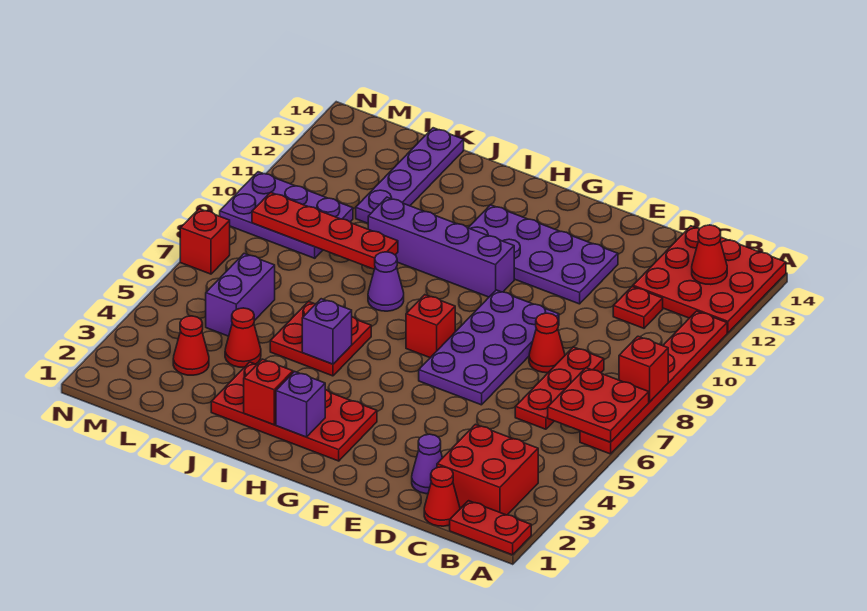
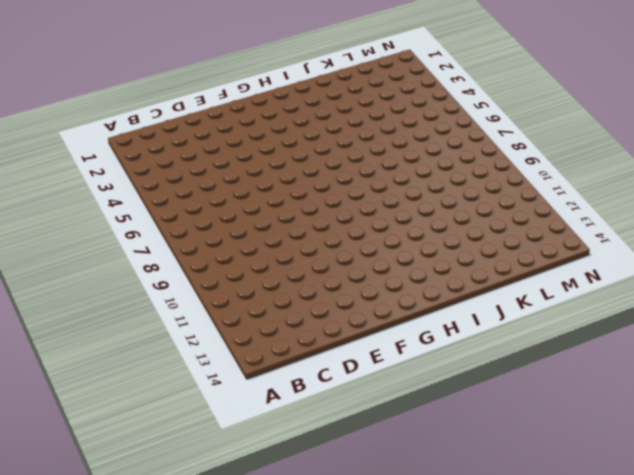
none -> red 1x2 plate [450,501,531,555]
none -> red 1x6 plate [580,311,727,454]
none -> red 3x3 plate [633,226,786,333]

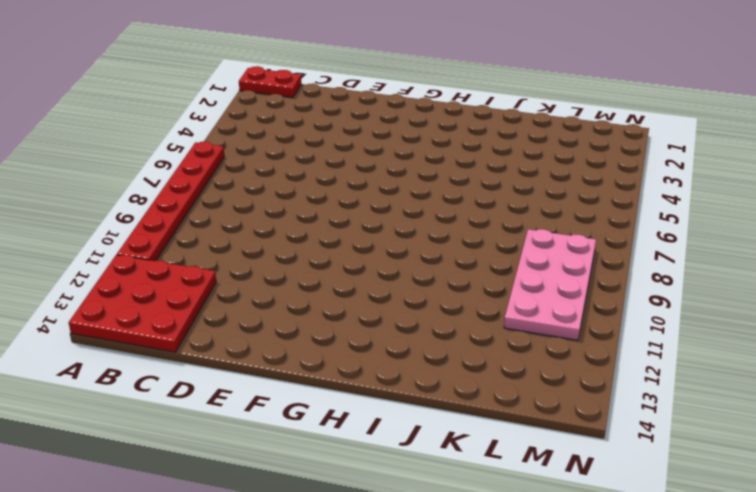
pink 2x4 plate [504,229,596,340] -> purple 2x3 plate [220,172,353,258]
none -> red 2x2 brick [437,424,538,515]
none -> red 1x1 cone [424,467,460,526]
none -> red 1x3 plate [515,347,604,429]

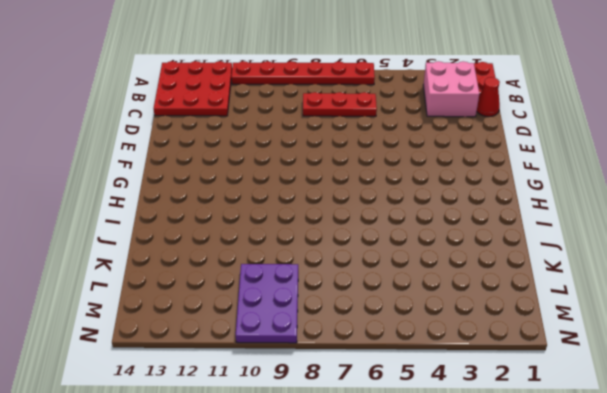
pink 2x2 brick [423,61,479,117] -> red 2x2 brick [437,424,538,515]
none -> red 1x1 plate [613,286,663,328]
none -> purple 1x1 cone [412,434,442,494]
none -> red 1x1 cone [529,313,565,373]

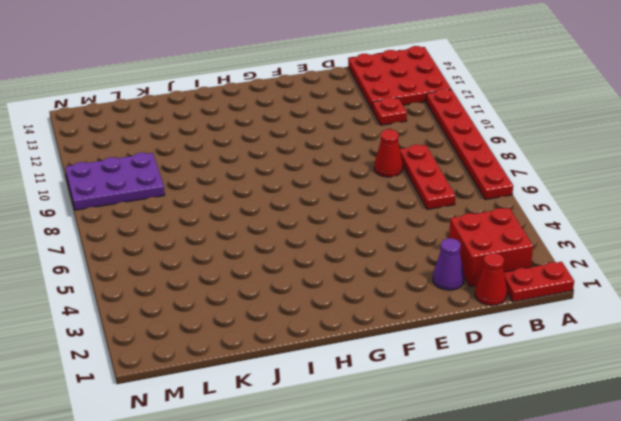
none -> purple 2x4 plate [419,290,559,405]
none -> purple 2x4 plate [468,205,618,304]
none -> red 2x4 plate [211,362,377,461]

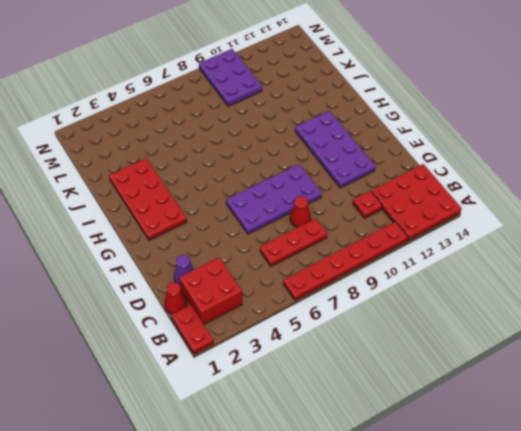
none -> red 1x1 brick [406,295,455,358]
none -> purple 1x4 brick [368,197,514,297]
none -> red 2x2 plate [270,301,371,376]

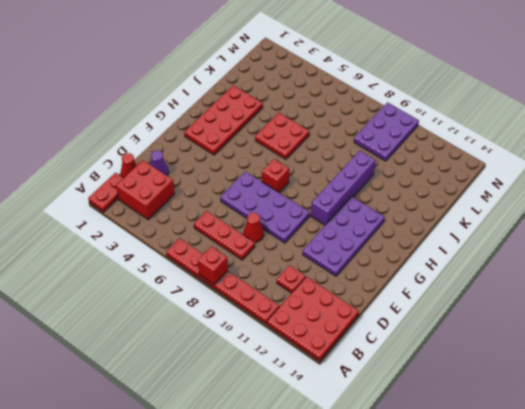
none -> purple 1x1 cone [368,252,404,311]
none -> red 1x1 cone [225,308,261,367]
none -> purple 1x4 plate [356,128,464,223]

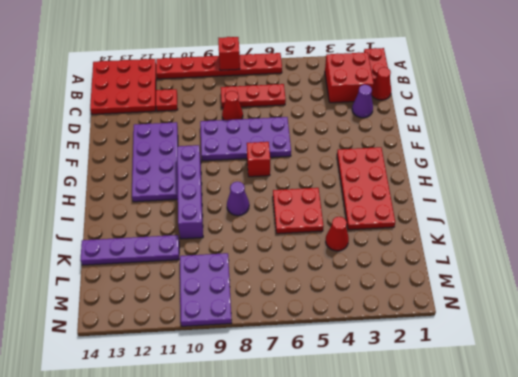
none -> red 1x1 cone [173,316,209,375]
none -> purple 1x2 brick [206,253,275,336]
none -> red 1x1 brick [180,209,230,274]

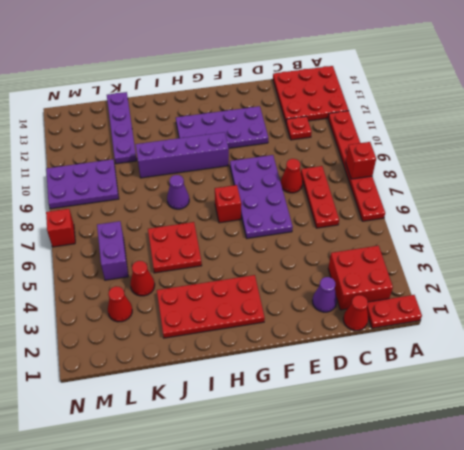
none -> red 2x2 plate [548,368,649,442]
none -> red 1x1 cone [692,225,727,285]
none -> purple 1x1 brick [276,371,325,437]

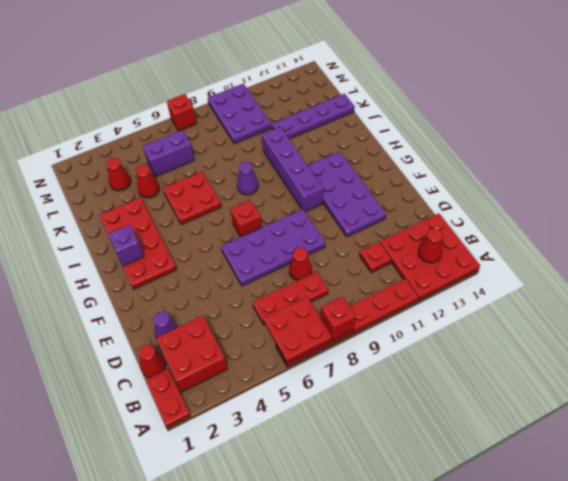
none -> red 1x1 brick [244,359,293,425]
none -> purple 1x1 brick [302,299,352,364]
none -> red 1x4 plate [252,192,398,269]

